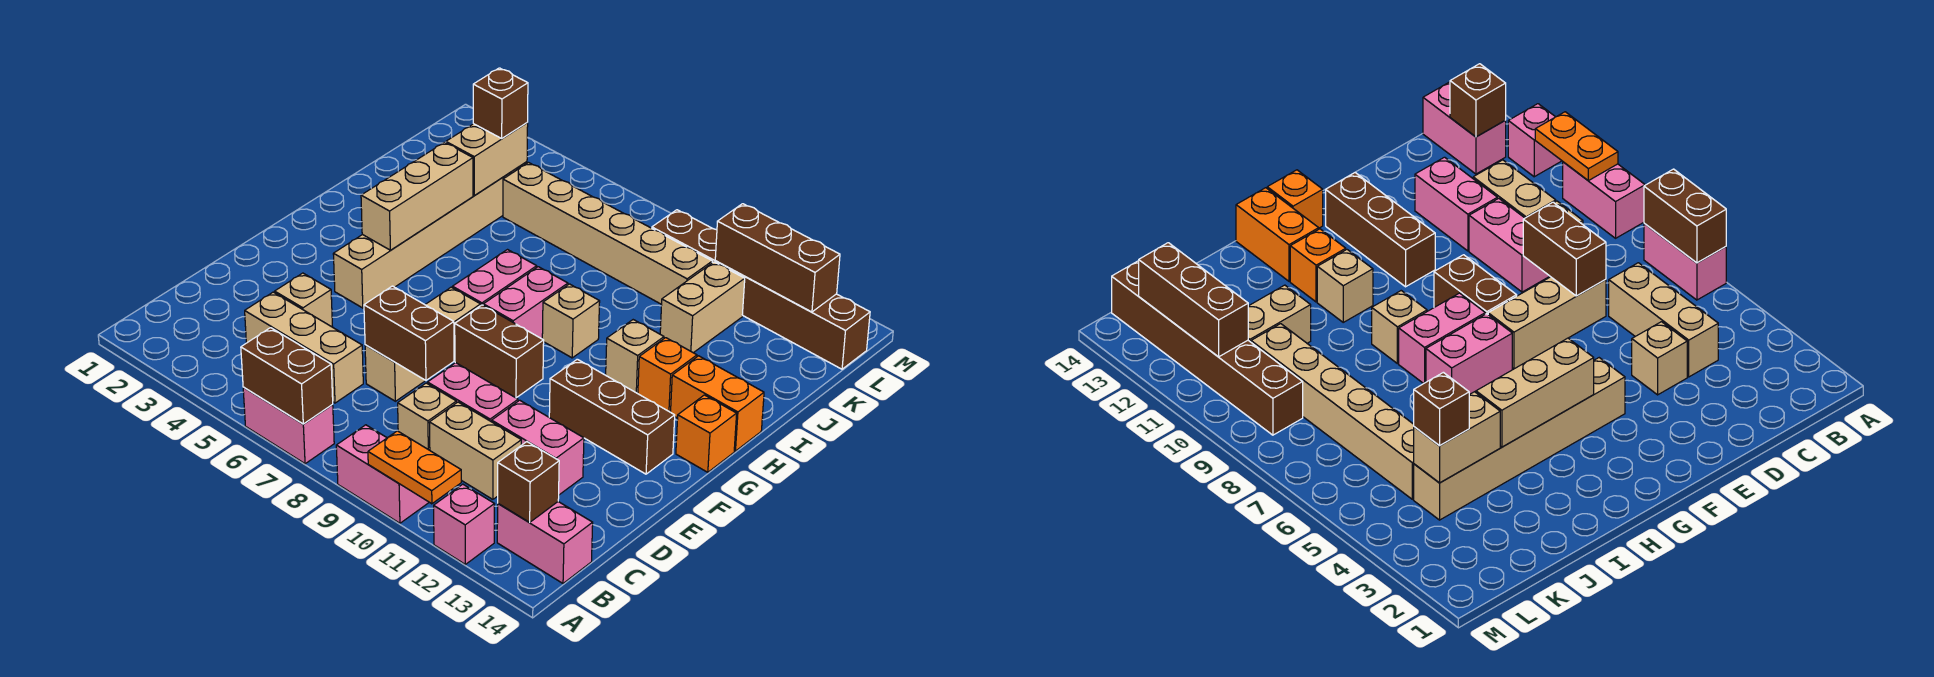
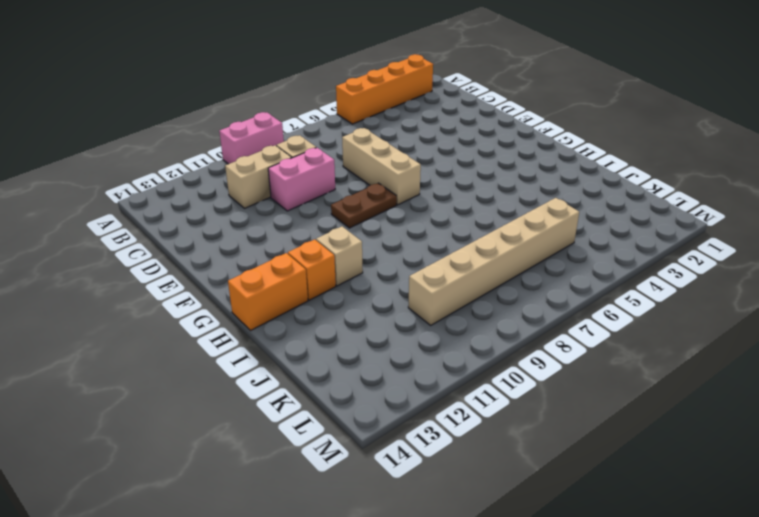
orange 1x4 brick [336,54,433,124] -> none
brown 1x2 plate [331,183,397,228] -> brown 1x2 brick [455,305,544,398]
none -> pink 1x2 brick [243,387,334,464]
none -> pink 1x1 brick [434,484,494,564]
none -> pink 1x2 brick [497,502,593,583]
none -> tan 1x3 brick [245,292,363,403]

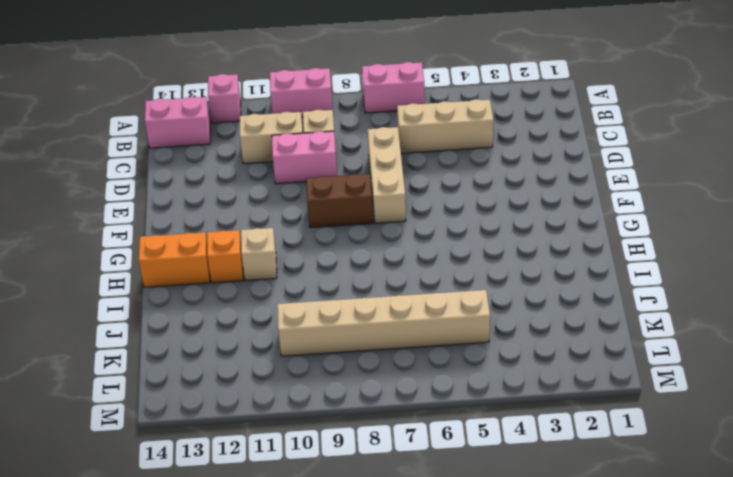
none -> tan 1x1 brick [275,273,333,327]
none -> pink 1x2 brick [492,400,584,495]
none -> tan 1x6 brick [333,162,527,308]
none -> brown 1x3 brick [549,359,675,474]

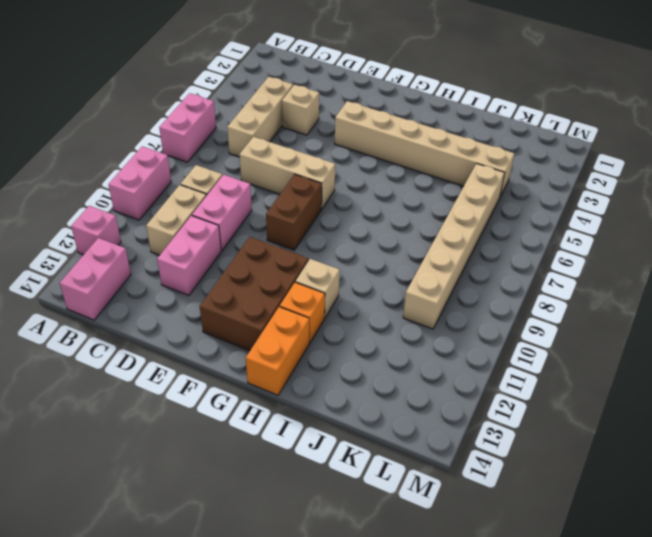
brown 2x3 brick [200,237,309,351] -> brown 1x3 brick [549,359,675,474]
none -> pink 1x2 brick [453,250,537,305]
none -> pink 1x2 brick [483,267,568,339]
none -> orange 1x1 brick [676,395,737,472]
none -> tan 1x1 brick [542,284,600,358]

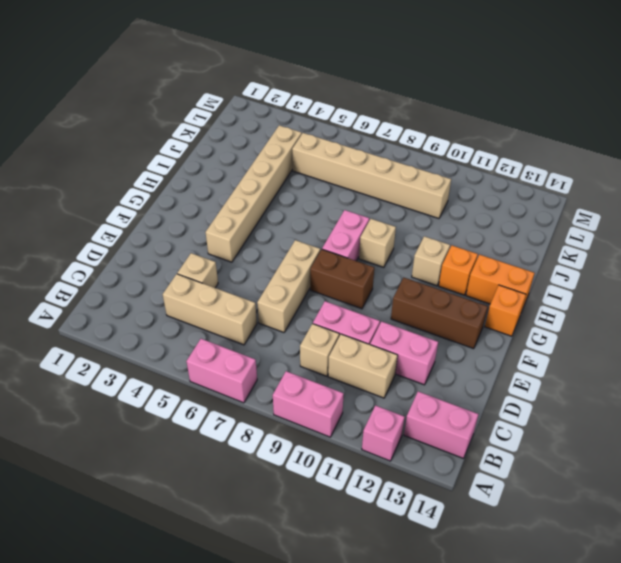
none -> pink 1x2 brick [453,250,537,305]
none -> tan 1x2 brick [660,262,745,353]
none -> brown 1x6 brick [652,210,870,369]
none -> brown 1x2 brick [241,328,333,424]

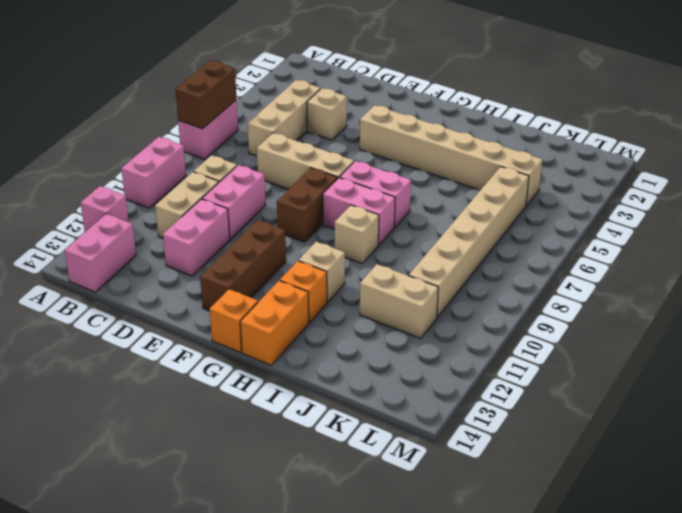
none -> brown 1x6 brick [652,210,870,369]
none -> orange 1x2 plate [368,431,461,504]
none -> brown 1x1 brick [498,442,559,523]
none -> brown 1x2 brick [364,286,454,381]

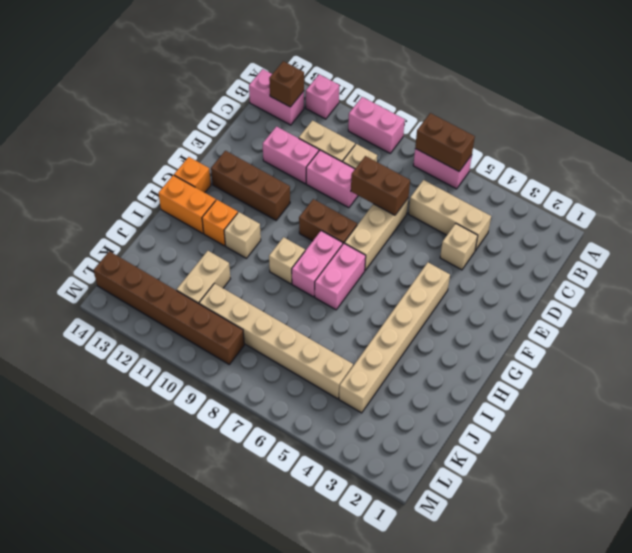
none -> orange 1x2 plate [368,431,461,504]
none -> tan 1x3 brick [361,142,473,250]
none -> tan 1x2 brick [446,123,528,196]
none -> brown 1x3 brick [715,204,840,312]

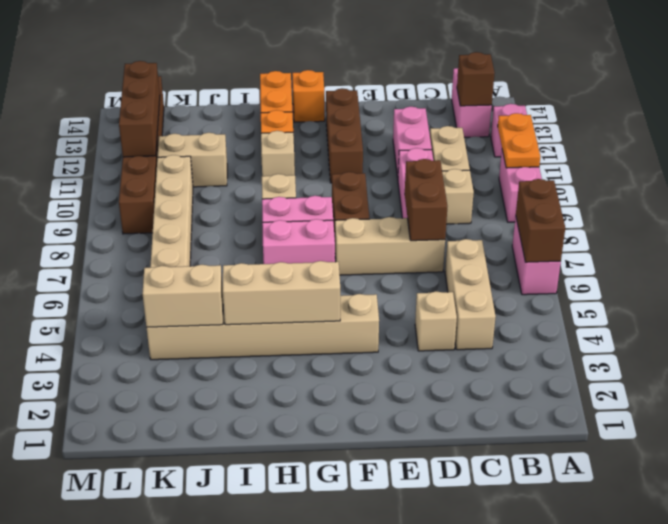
none -> brown 1x1 brick [473,68,528,138]

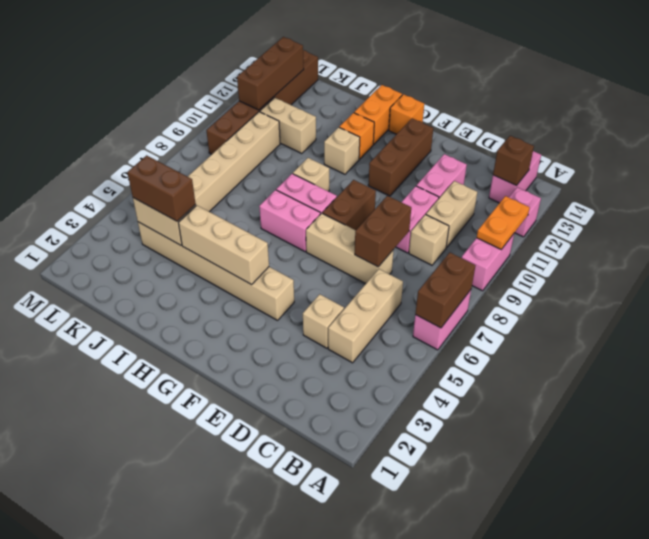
brown 1x2 brick [127,155,196,221] -> brown 1x1 brick [473,68,528,138]

